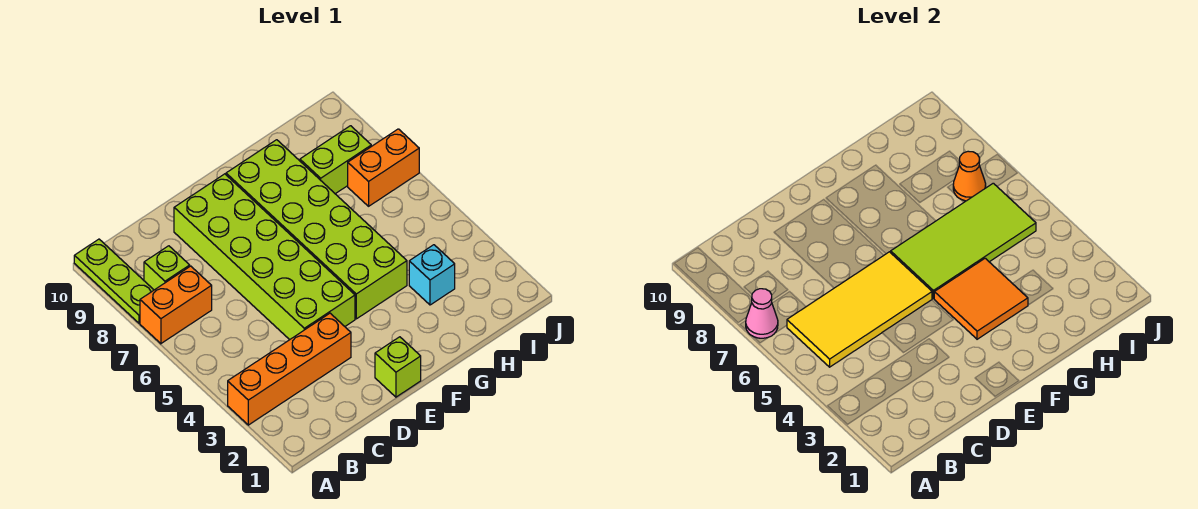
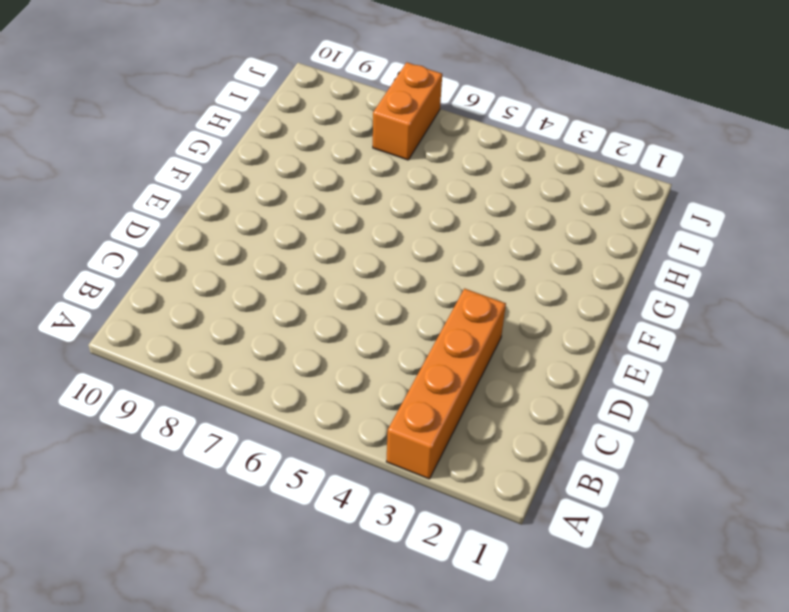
none -> orange 1x2 brick [140,266,212,344]
none -> lime 1x3 plate [74,239,154,323]
none -> lime 1x1 brick [144,246,190,290]

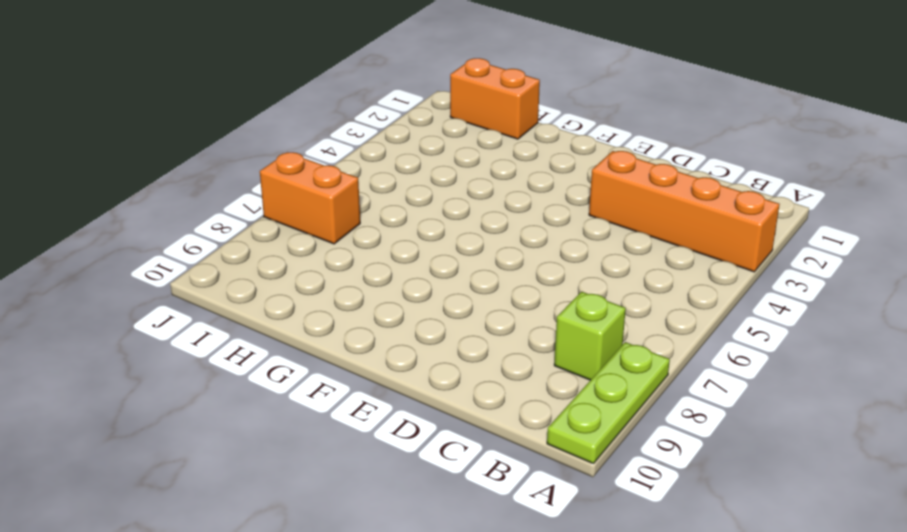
orange 1x2 brick [450,58,540,139] -> orange 1x2 brick moved to [140,266,212,344]
none -> lime 2x6 brick [174,174,355,340]
none -> lime 1x1 brick [375,337,421,397]
none -> lime 2x6 brick [226,140,407,319]

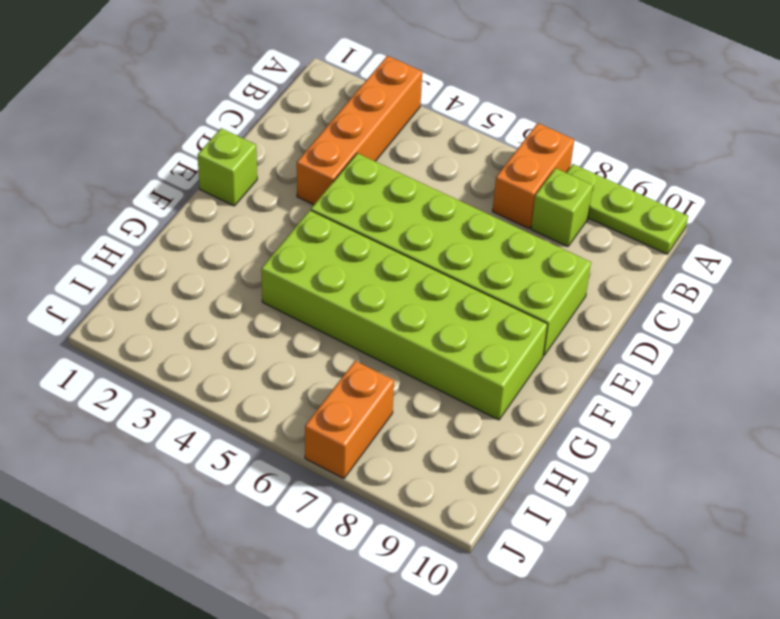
none -> cyan 1x1 brick [409,245,455,305]
none -> lime 1x2 brick [300,126,371,194]
none -> pink 1x1 cone [746,289,778,338]

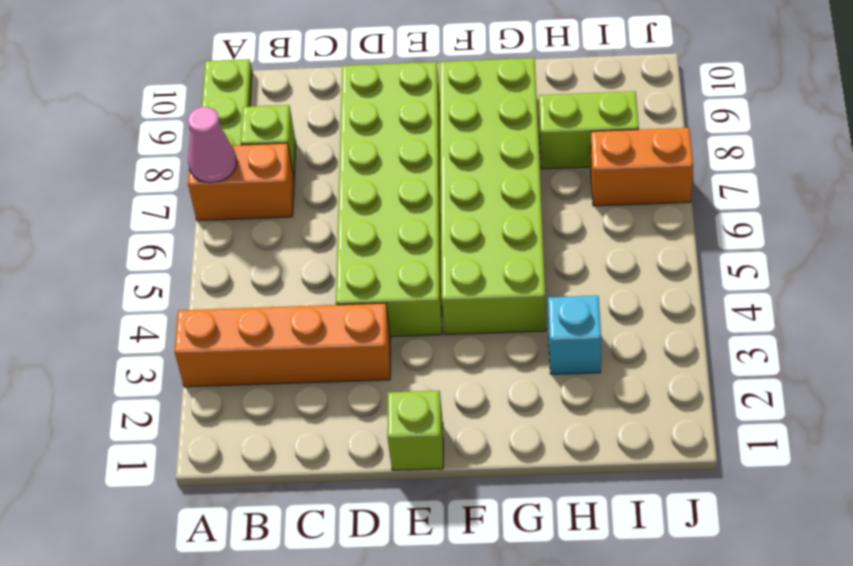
none -> yellow 2x4 tile [787,252,932,367]
none -> orange 2x2 tile [934,258,1028,339]
none -> lime 2x4 tile [891,183,1036,299]

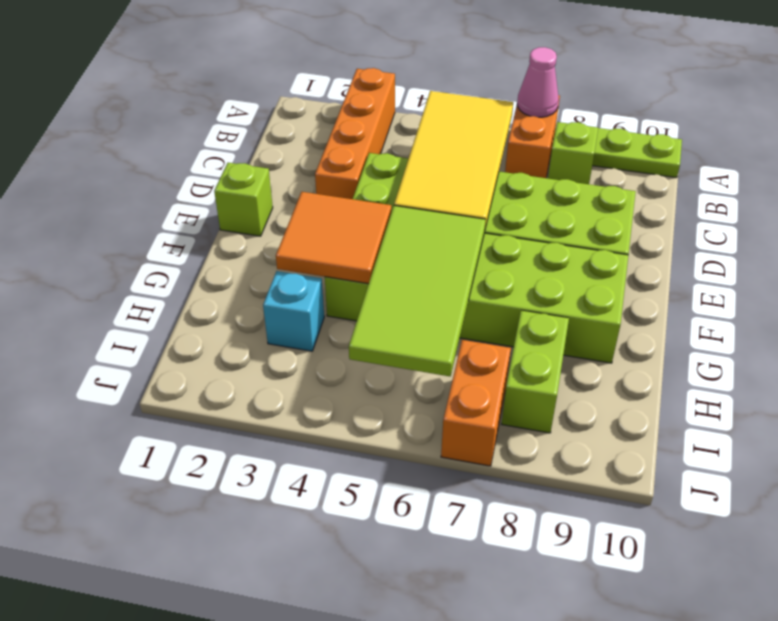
none -> orange 1x1 cone [953,151,986,201]

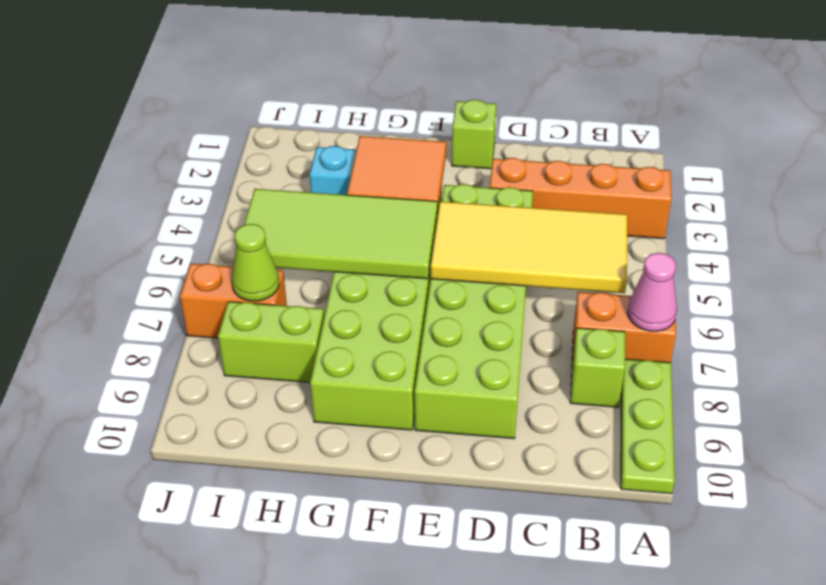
lime 1x1 cone [232,224,279,301] -> orange 1x1 cone [953,151,986,201]

